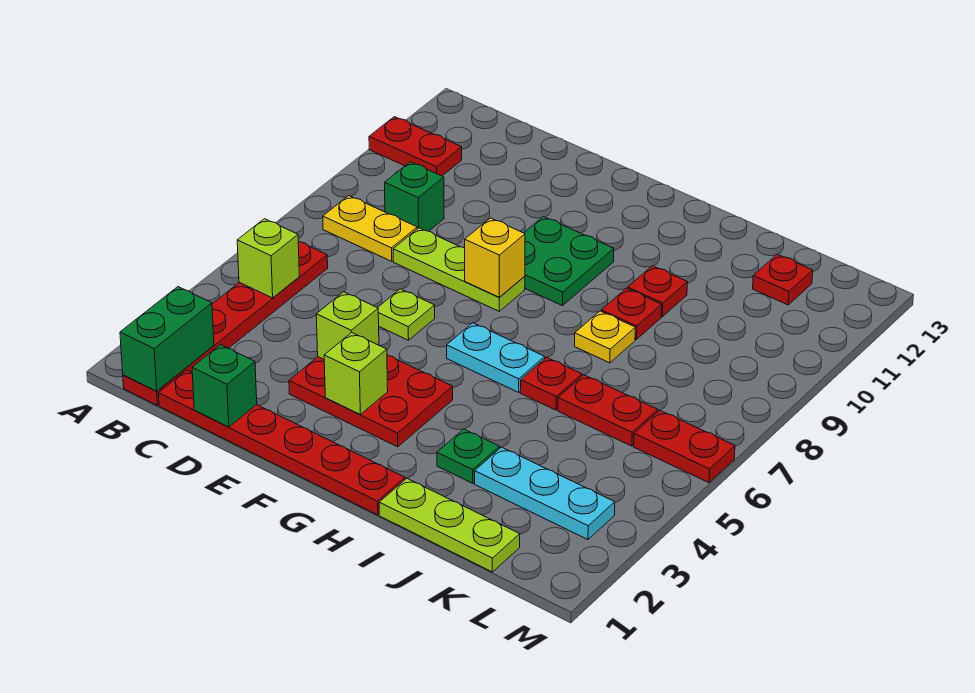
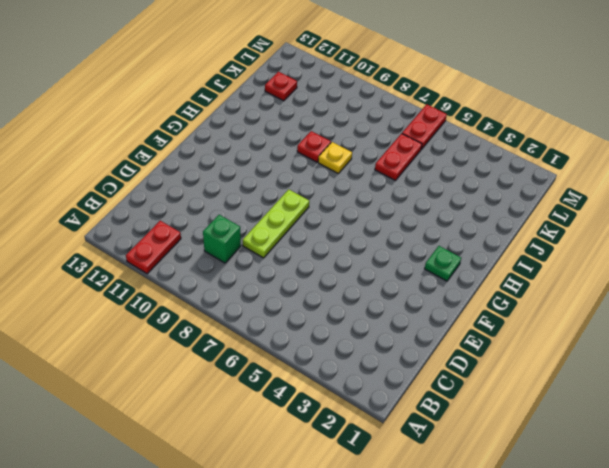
green 1x1 plate [425,246,461,281] -> green 1x1 plate moved to [437,429,500,483]
none -> red 1x6 plate [123,242,328,405]
none -> yellow 1x2 plate [323,196,417,261]
none -> red 1x6 plate [158,370,405,515]

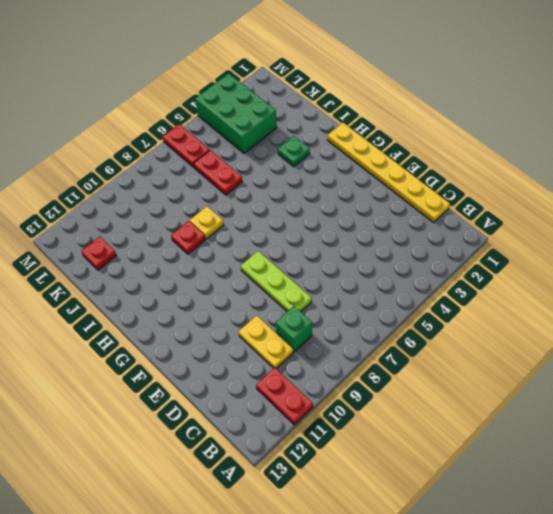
yellow 1x6 plate [327,123,450,223] -> red 1x6 plate [158,370,405,515]
yellow 1x2 plate [238,315,293,369] -> yellow 1x2 plate moved to [323,196,417,261]
green 2x3 brick [195,73,277,154] -> cyan 1x3 plate [475,447,615,540]
none -> red 1x6 plate [123,242,328,405]
none -> red 2x3 plate [289,355,453,447]
none -> lime 1x1 plate [378,289,435,340]

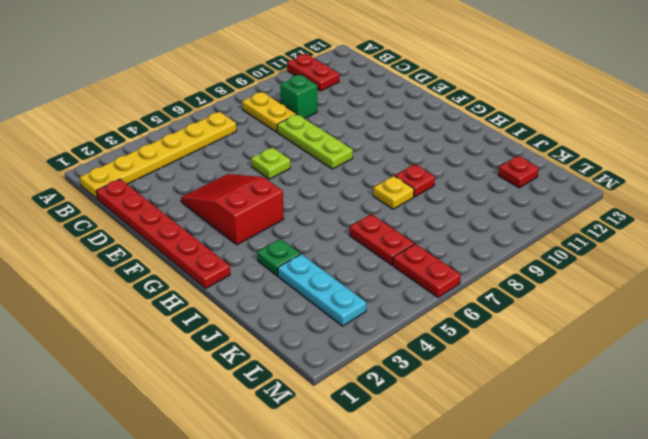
yellow 1x6 plate [80,112,236,199] -> red 1x6 plate [123,242,328,405]
red 2x3 slope [181,174,284,245] -> red 2x3 plate [289,355,453,447]
none -> green 2x2 plate [524,217,614,306]
none -> cyan 1x2 plate [447,323,545,392]
none -> lime 1x3 plate [379,479,520,572]

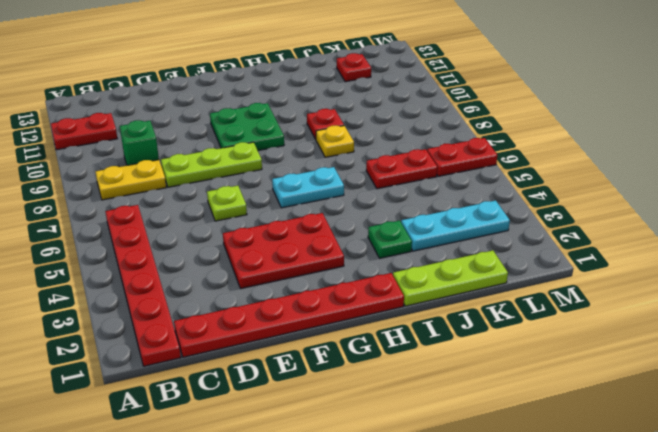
none -> red 1x1 plate [520,357,582,410]
none -> red 1x1 plate [627,266,687,316]
none -> green 1x2 brick [120,287,214,391]

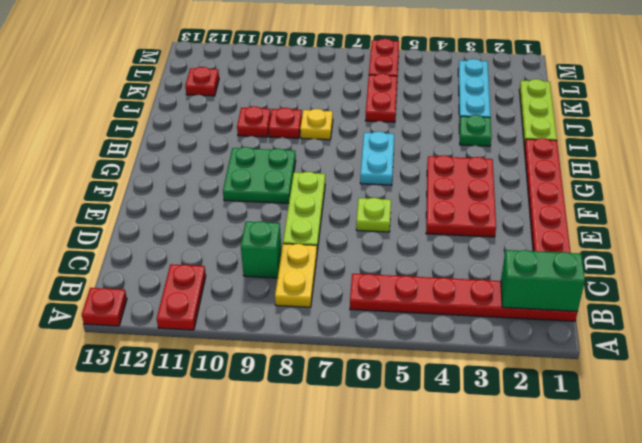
red 1x1 plate [82,288,127,326] -> red 1x1 plate moved to [520,357,582,410]
none -> lime 1x1 brick [237,219,299,298]
none -> green 1x1 brick [192,345,257,427]
none -> lime 1x1 brick [316,292,379,359]

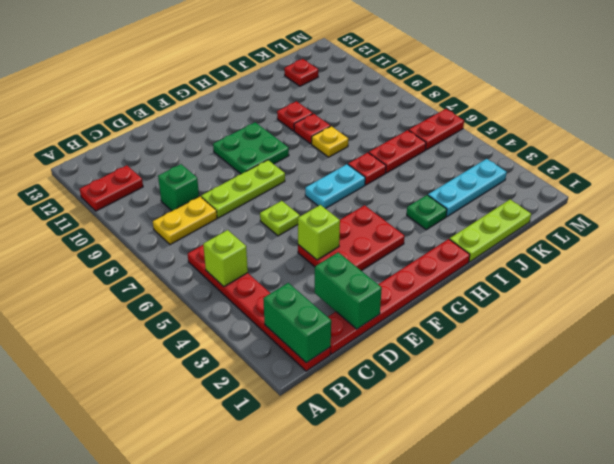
green 1x2 brick [315,252,382,329] -> green 1x1 brick [192,345,257,427]
none -> lime 1x1 brick [324,332,388,414]
none -> yellow 1x1 brick [465,218,525,297]

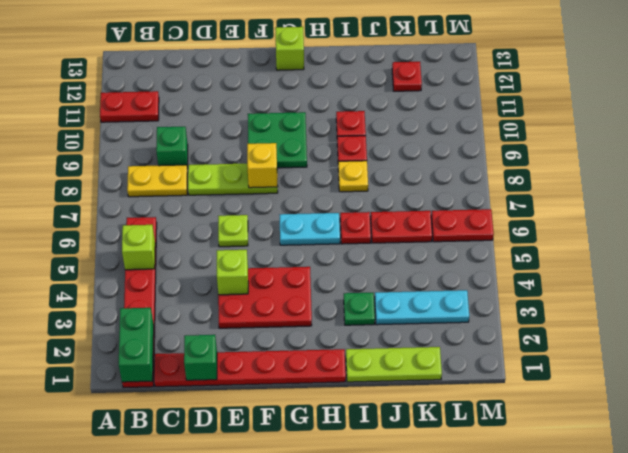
lime 1x1 brick [275,27,304,70] -> lime 1x1 brick moved to [324,332,388,414]

